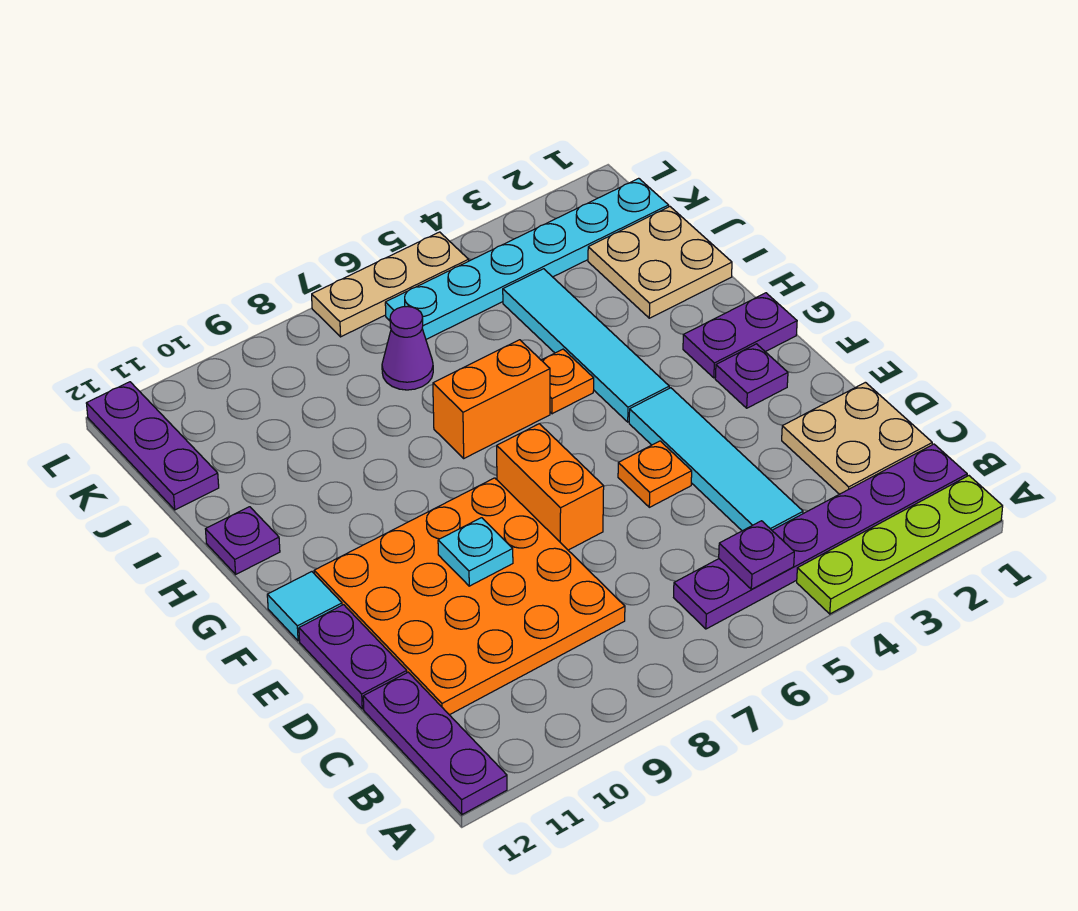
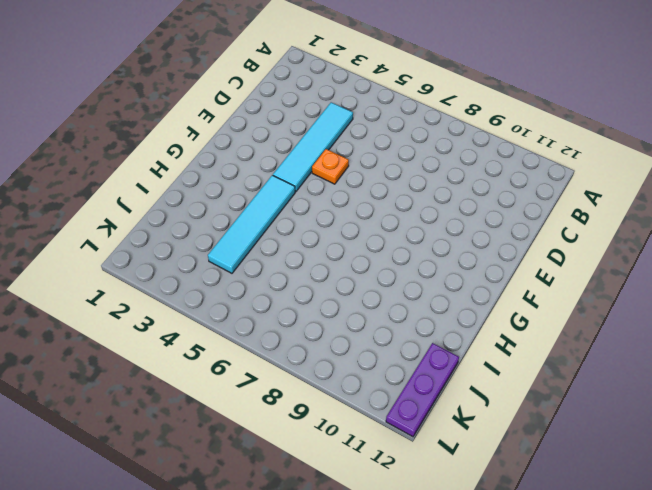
none -> lime 1x4 plate [797,476,1003,614]
none -> purple 1x3 plate [363,672,507,815]
none -> purple 1x6 plate [674,444,967,629]

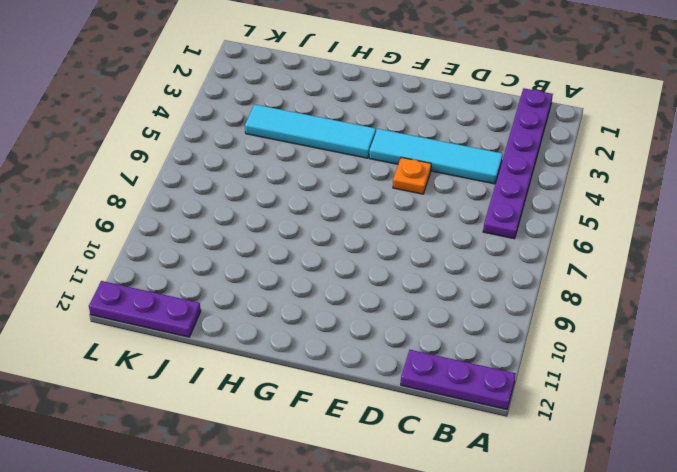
none -> lime 1x4 plate [797,476,1003,614]
none -> tan 2x2 plate [782,382,932,494]
none -> orange 4x4 plate [314,478,625,715]

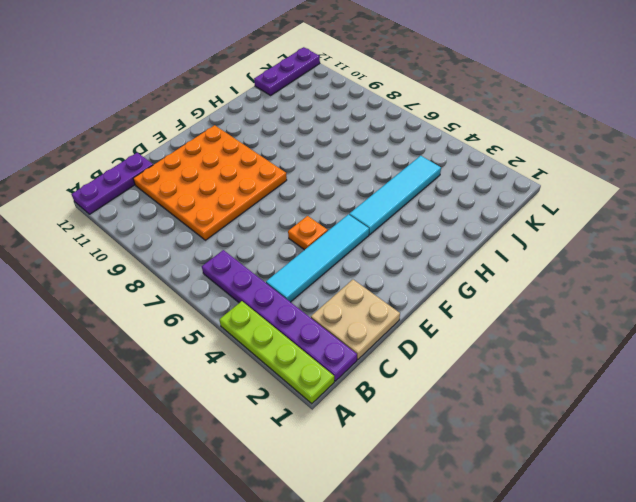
none -> purple 1x2 plate [299,605,407,709]
none -> orange 1x2 brick [497,424,604,550]
none -> purple 1x1 plate [715,344,788,408]

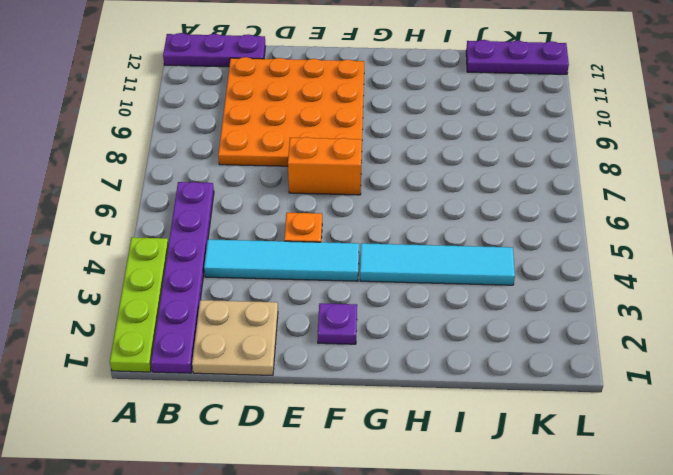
none -> purple 1x2 plate [299,605,407,709]
none -> cyan 1x1 tile [267,572,342,641]
none -> purple 1x2 plate [683,293,797,378]

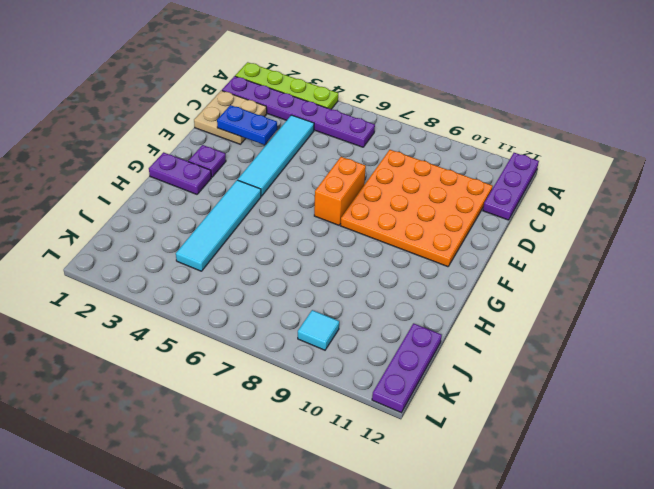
blue 1x2 plate [217,105,277,145] -> none
cyan 1x1 tile [298,310,339,350] -> cyan 1x1 tile moved to [267,572,342,641]
none -> purple 1x2 plate [299,605,407,709]
none -> orange 1x1 plate [618,441,692,507]
none -> orange 1x1 plate [542,349,594,414]

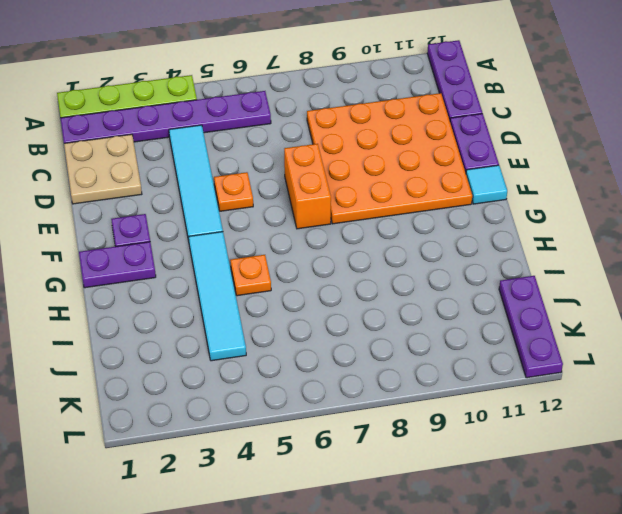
none -> orange 1x2 brick [433,340,550,458]
none -> purple 1x1 plate [206,507,280,574]
none -> tan 2x2 plate [588,207,732,318]

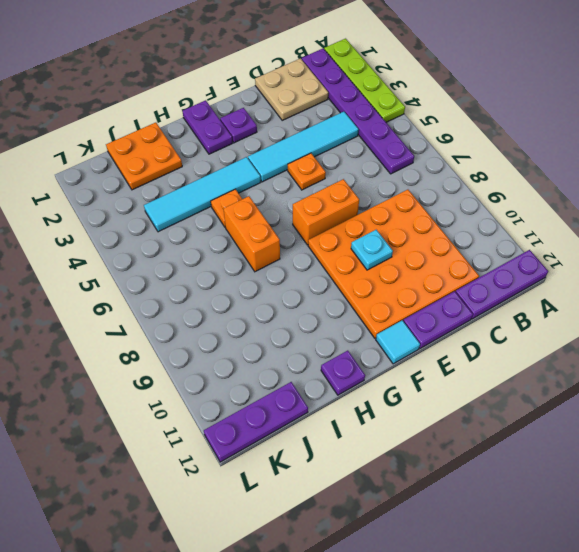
orange 2x2 plate [106,123,182,190] -> tan 2x2 plate [588,207,732,318]
none -> purple 1x1 cone [382,306,433,390]
none -> cyan 1x6 plate [385,178,669,339]
none -> tan 1x3 plate [312,232,469,337]

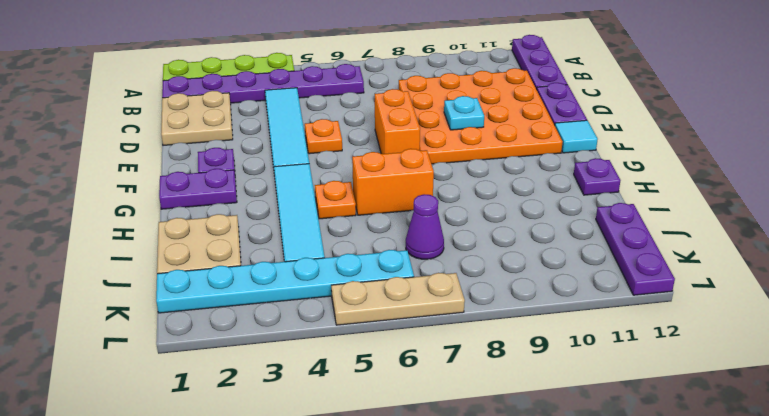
none -> purple 1x1 plate [719,521,794,589]

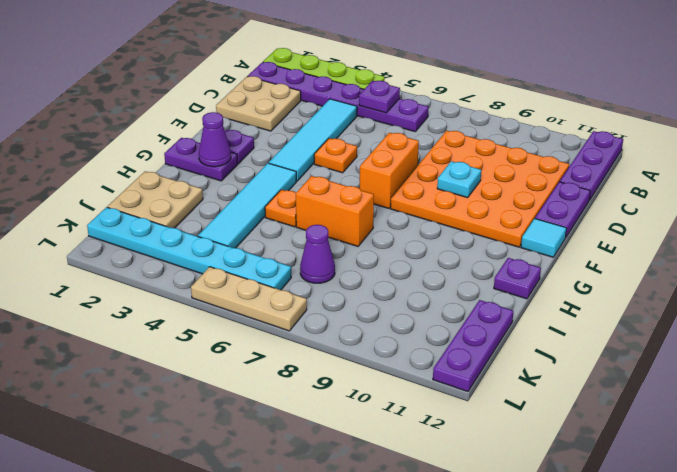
purple 1x1 cone [199,112,231,167] -> none

